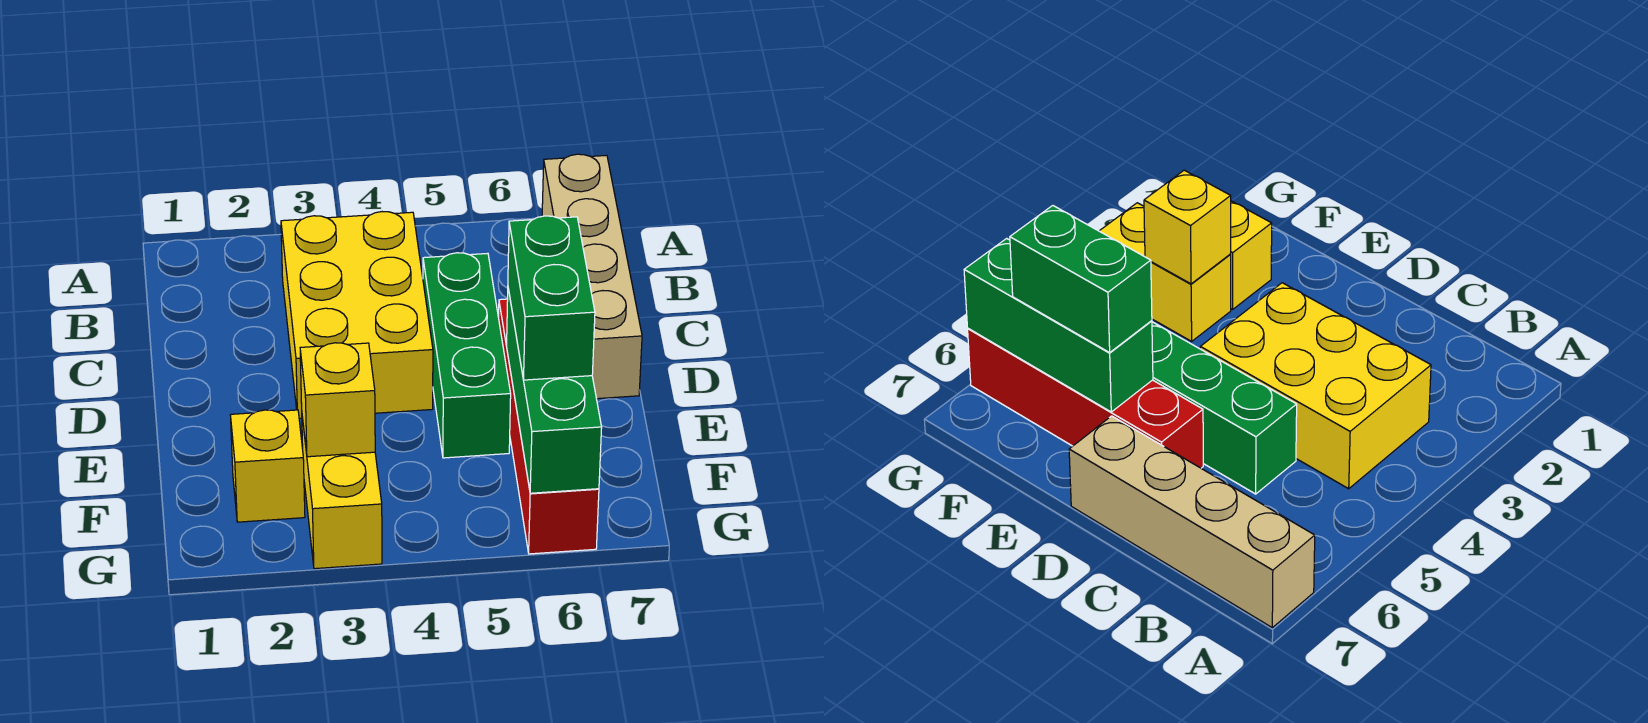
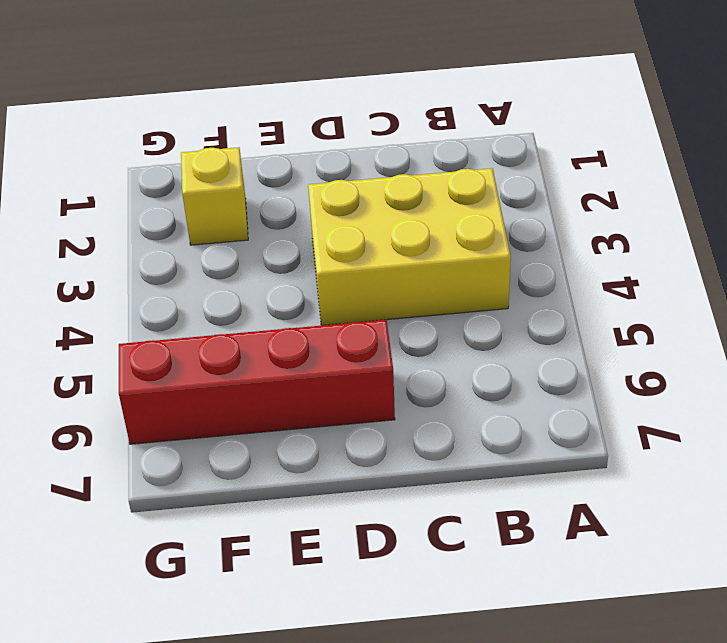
none -> tan 1x4 brick [542,154,642,399]
none -> green 1x3 brick [423,253,511,458]

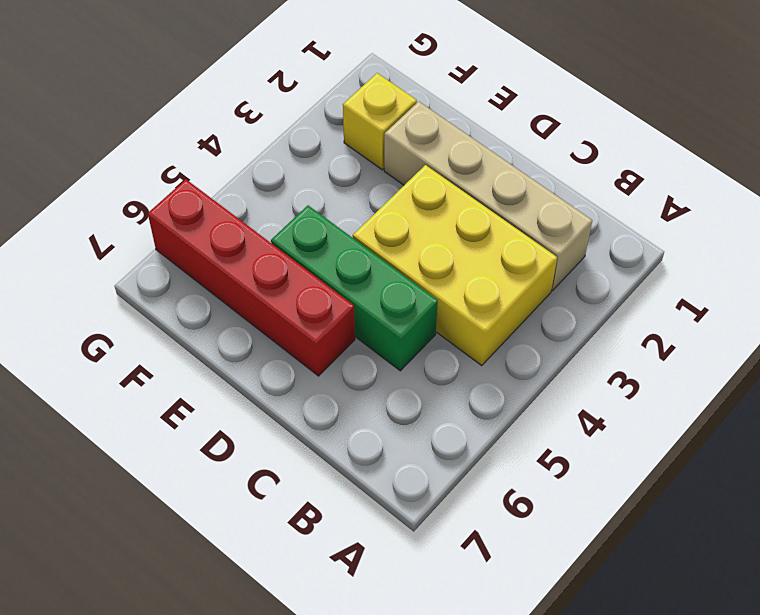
tan 1x4 brick [384,101,592,291] -> tan 1x4 brick moved to [542,154,642,399]
none -> yellow 1x2 brick [302,417,382,569]
none -> green 1x3 brick [507,289,602,493]

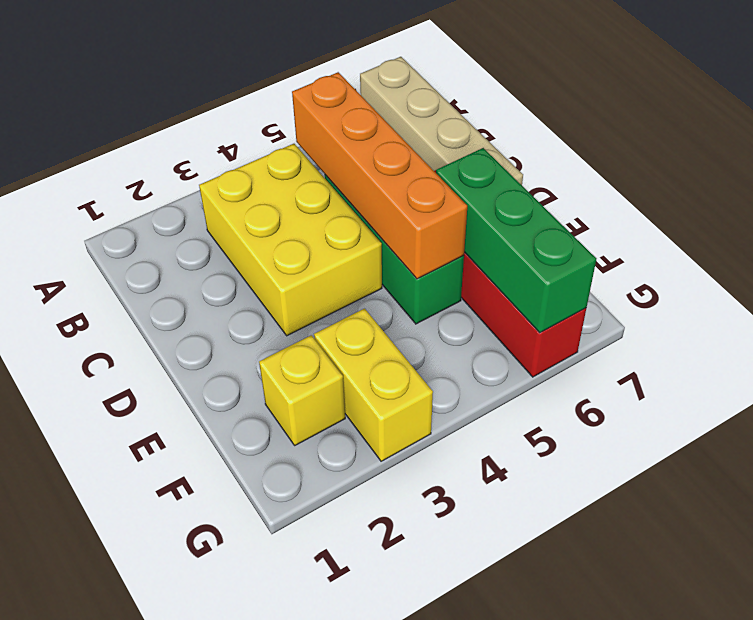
orange 1x4 brick [292,72,467,279] -> none
none -> yellow 1x1 brick [300,343,375,457]
none -> green 1x2 brick [508,216,595,380]

